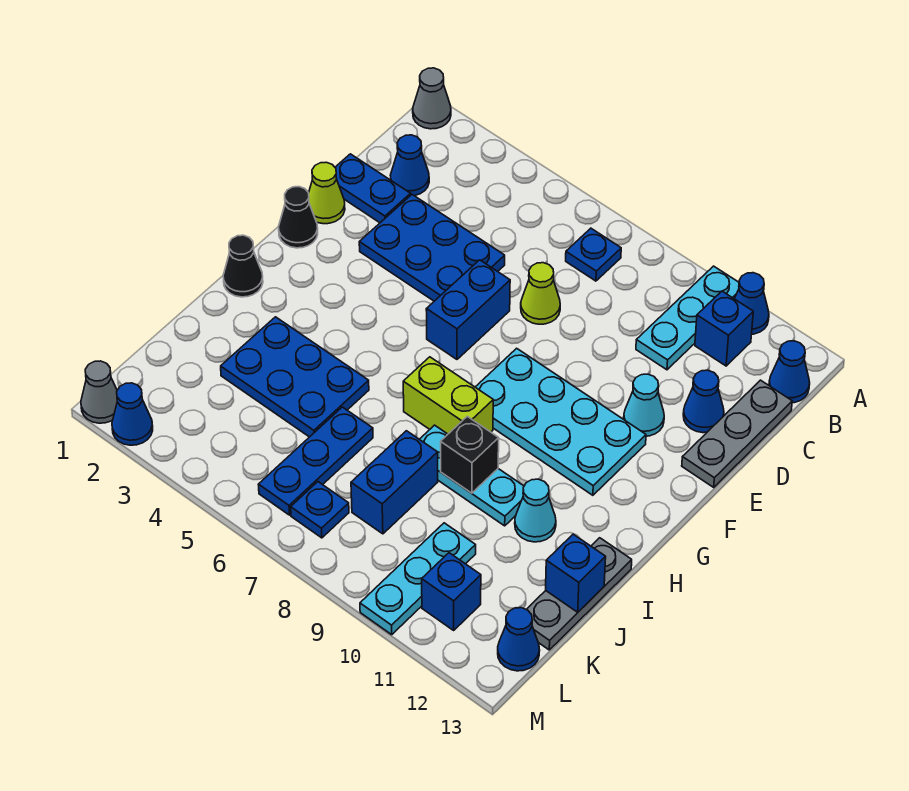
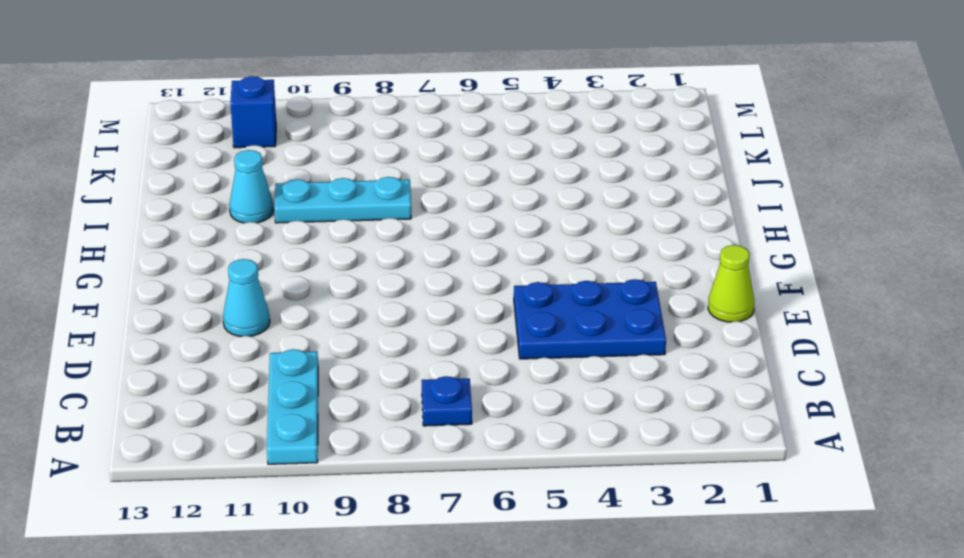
none -> grey 1x1 cone [413,68,451,129]
none -> blue 1x1 cone [735,273,769,334]
none -> blue 1x1 brick [695,291,753,366]
none -> blue 1x1 cone [769,341,810,403]

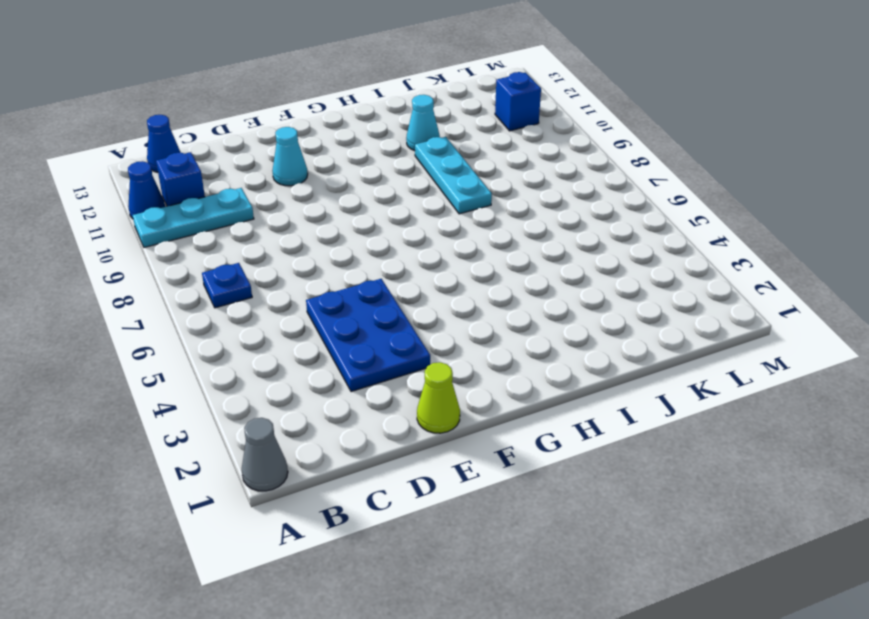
none -> blue 1x1 cone [391,135,429,196]
none -> grey 1x3 plate [682,380,792,487]
none -> blue 1x2 plate [335,154,411,223]
none -> lime 1x1 cone [521,263,560,324]

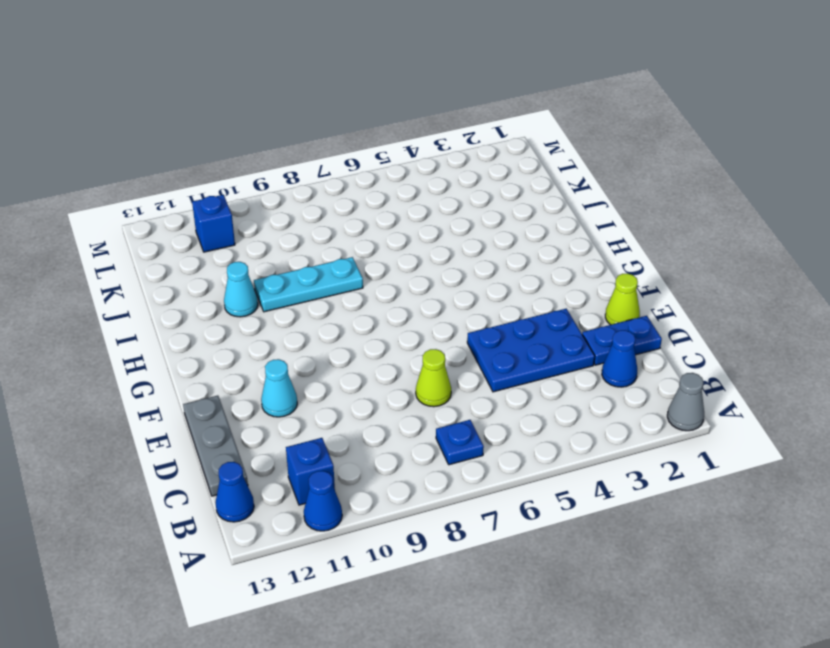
none -> cyan 1x3 plate [636,266,739,370]
none -> blue 1x1 cone [683,370,724,433]
none -> blue 1x2 brick [426,260,510,359]
none -> black 1x1 cone [279,187,318,248]

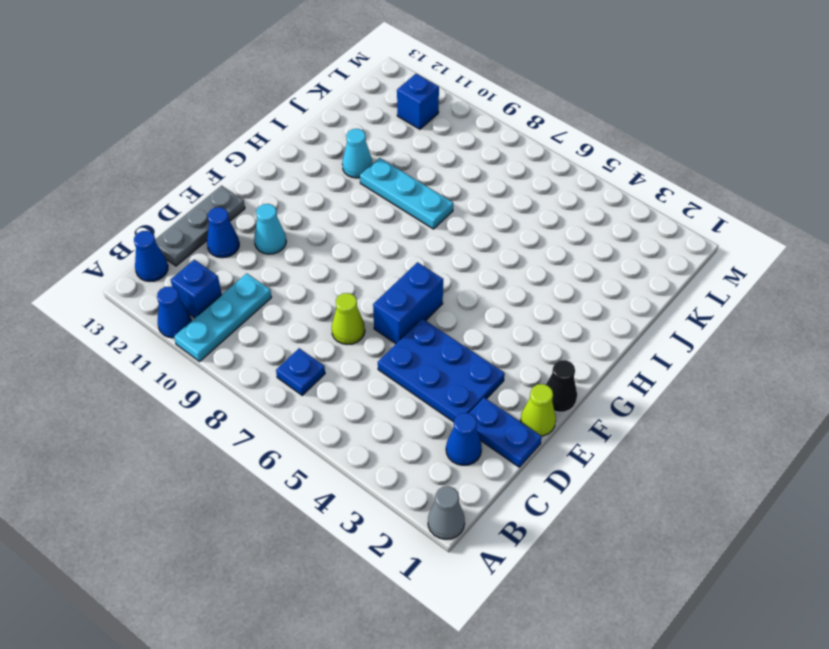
none -> cyan 2x4 plate [476,348,646,495]
none -> black 1x1 cone [223,235,263,297]
none -> lime 1x2 brick [403,357,493,434]
none -> blue 2x3 plate [221,317,369,437]

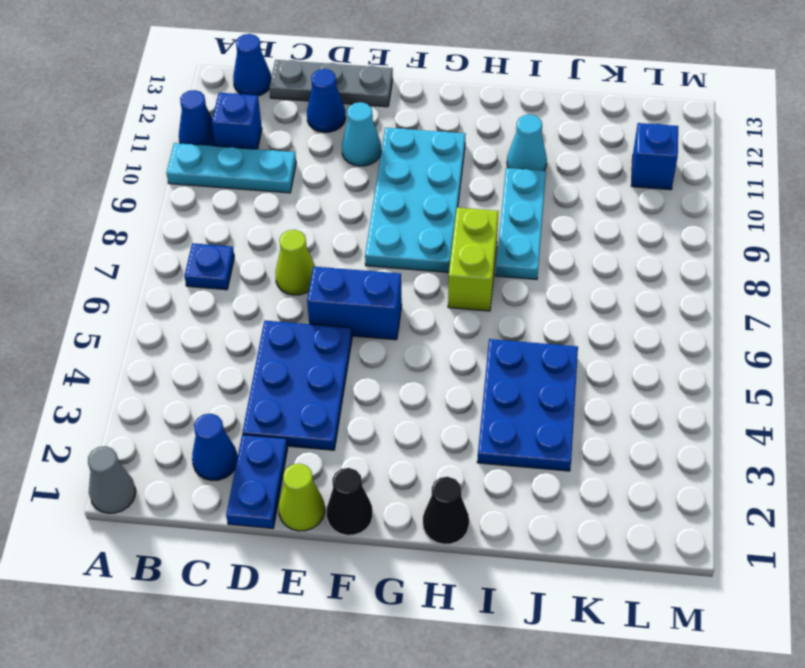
none -> grey 1x3 plate [526,538,632,650]
none -> blue 1x3 plate [258,407,373,515]
none -> blue 1x2 brick [351,431,438,534]
none -> cyan 1x3 plate [360,523,476,635]

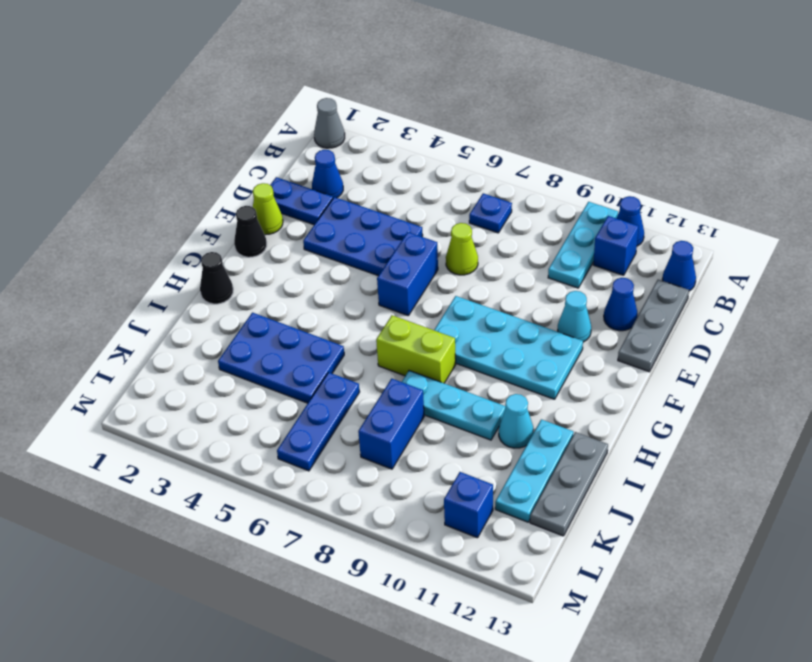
cyan 1x3 plate [495,419,574,522] -> cyan 1x3 plate moved to [360,523,476,635]
none -> blue 1x1 plate [291,482,349,538]
none -> blue 1x1 cone [498,608,540,671]
none -> grey 1x1 cone [81,361,117,423]
none -> blue 1x1 cone [112,383,153,445]

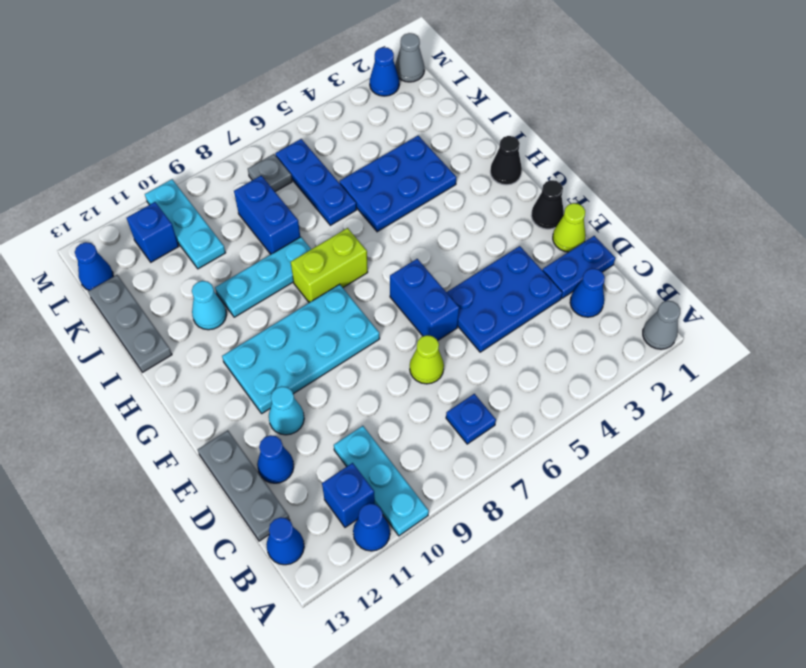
grey 1x1 plate [248,154,292,192] -> blue 1x1 plate [291,482,349,538]
none -> black 1x1 brick [441,416,499,493]
none -> blue 1x1 brick [546,534,606,612]

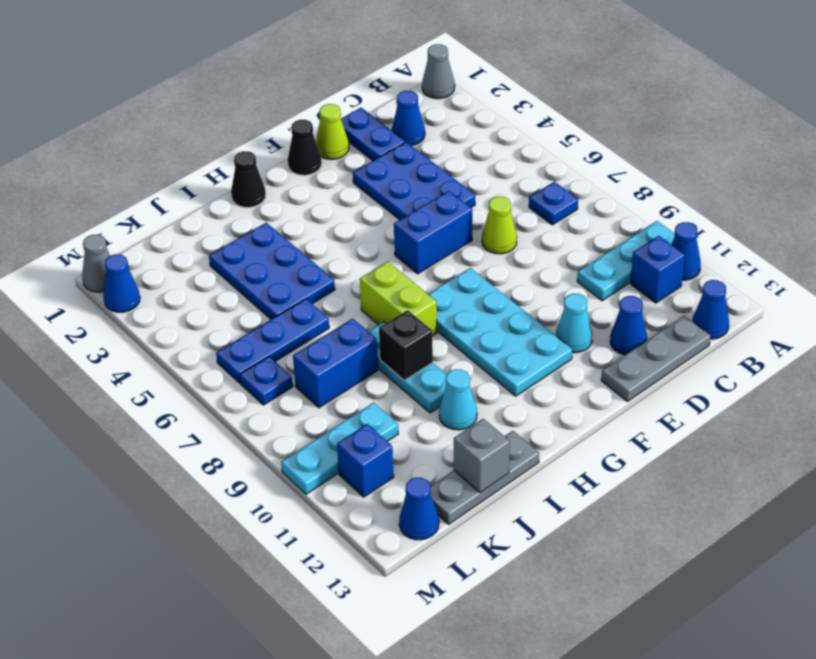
grey 1x1 brick [454,419,510,492] -> blue 1x1 brick [546,534,606,612]

